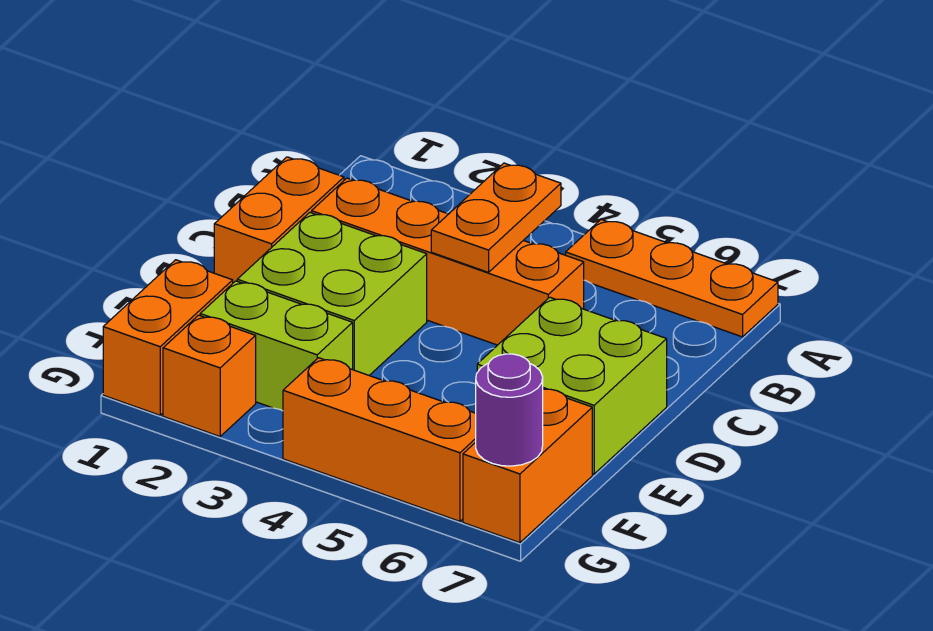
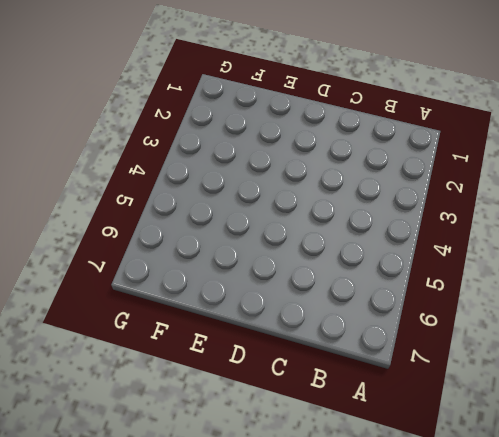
none -> orange 1x3 plate [566,220,778,337]
none -> orange 1x2 brick [214,157,344,283]
none -> orange 1x4 brick [312,178,584,345]

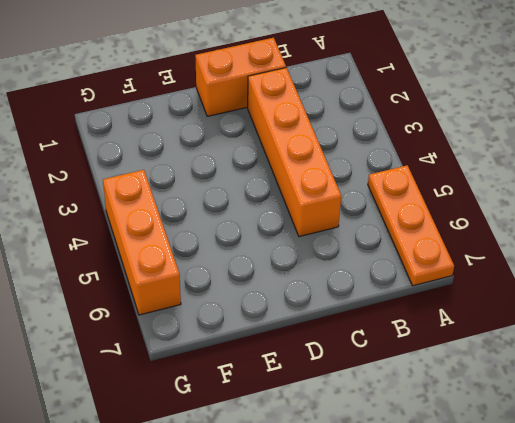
none -> lime 2x2 brick [237,213,427,375]
none -> lime 2x2 brick [477,297,667,474]
none -> orange 1x2 brick [103,260,233,415]

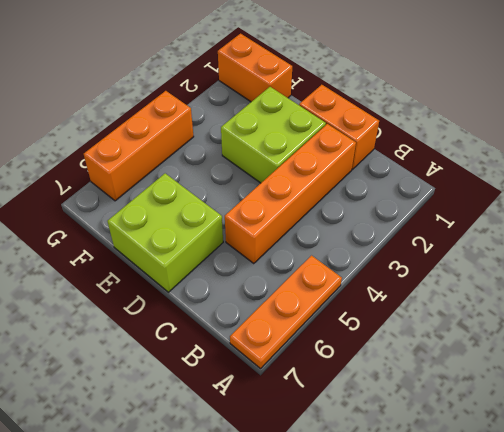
none -> lime 1x2 brick [200,281,353,411]
none -> orange 1x2 brick [463,389,592,543]
none -> orange 1x1 brick [163,315,256,436]

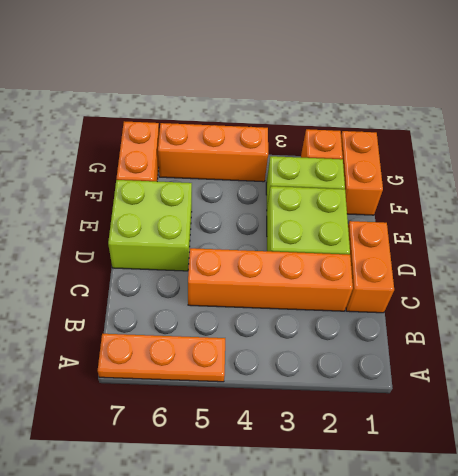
none -> orange 1x2 plate [431,163,561,272]
none -> purple 1x1 round brick [476,354,543,466]

